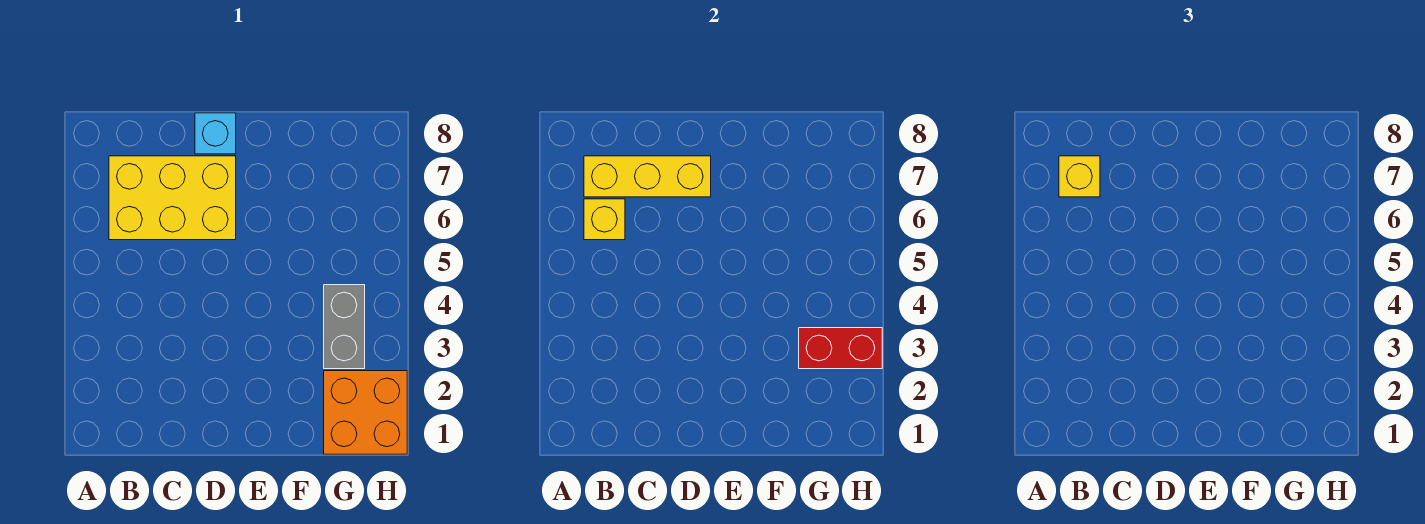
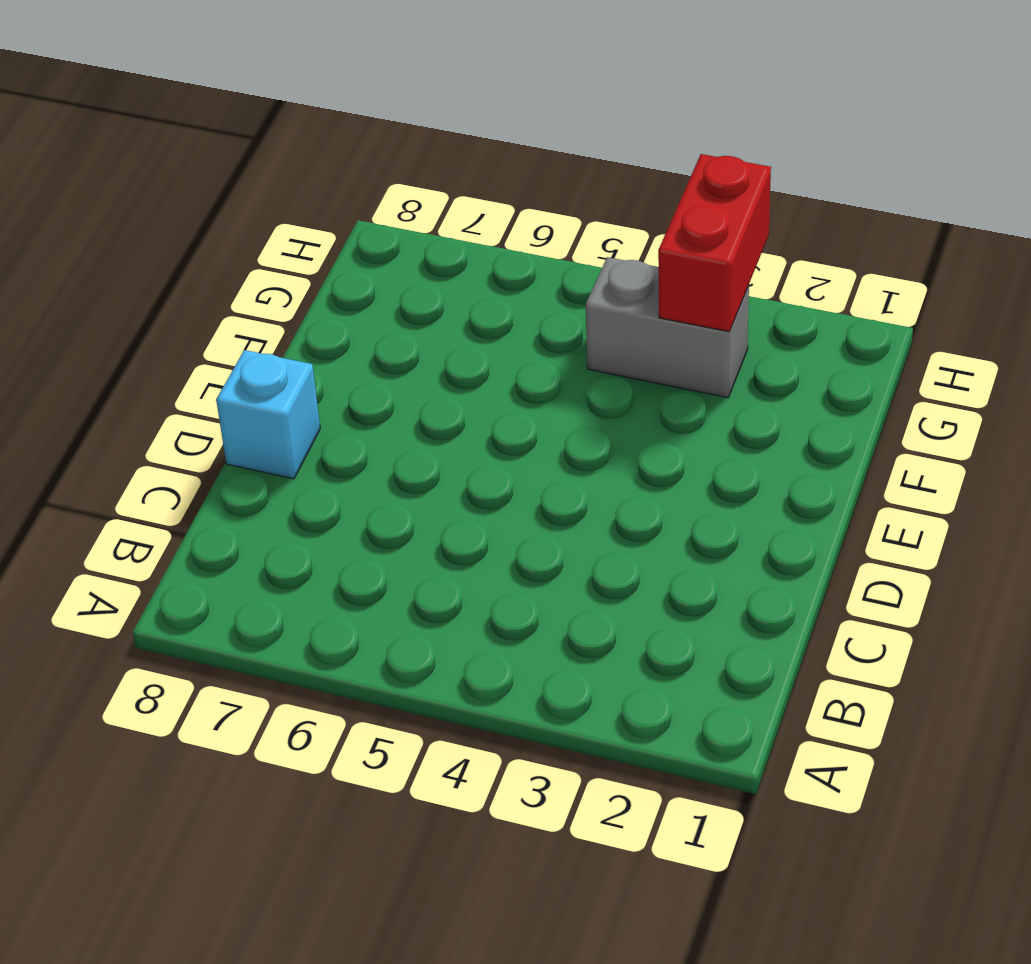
none -> yellow 2x3 brick [109,156,236,240]
none -> orange 2x2 brick [324,371,407,454]

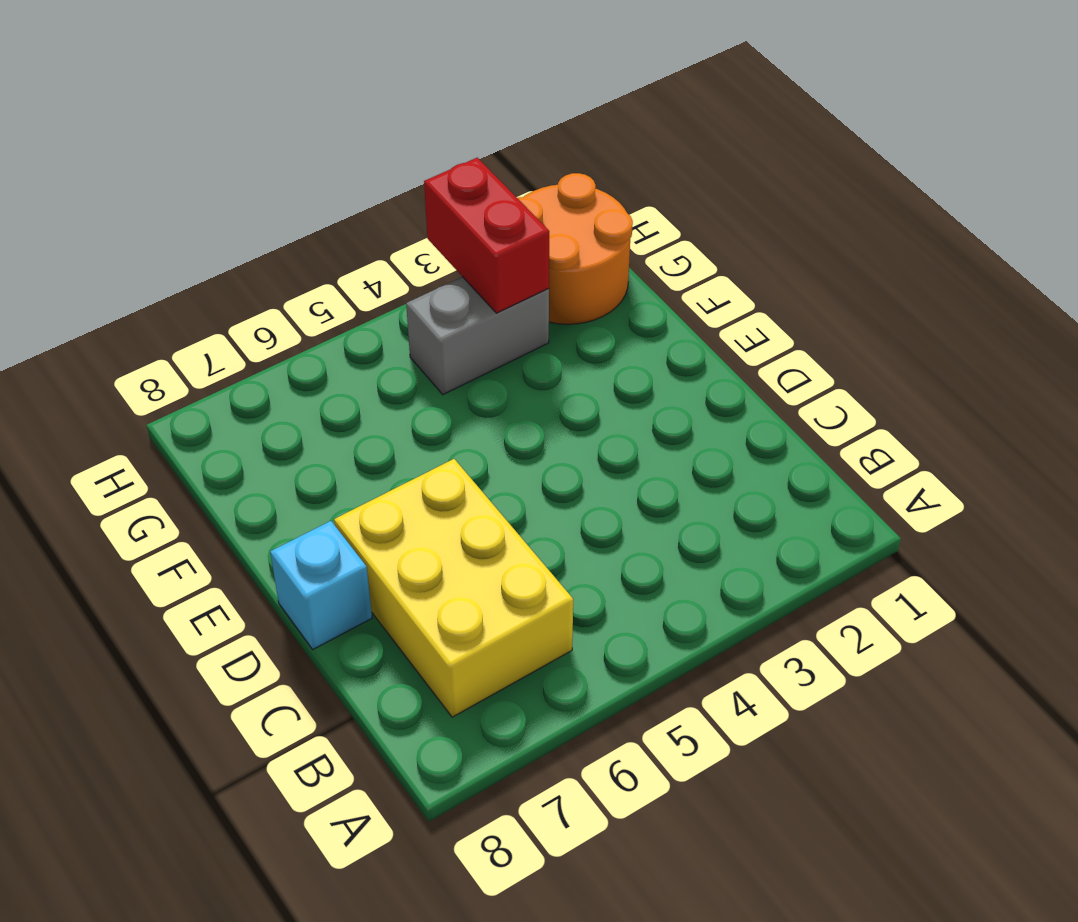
orange 2x2 round brick [518,173,633,324] -> orange 2x2 brick [324,371,407,454]
none -> yellow 1x1 brick [584,199,625,240]
none -> yellow 1x3 brick [584,156,711,197]

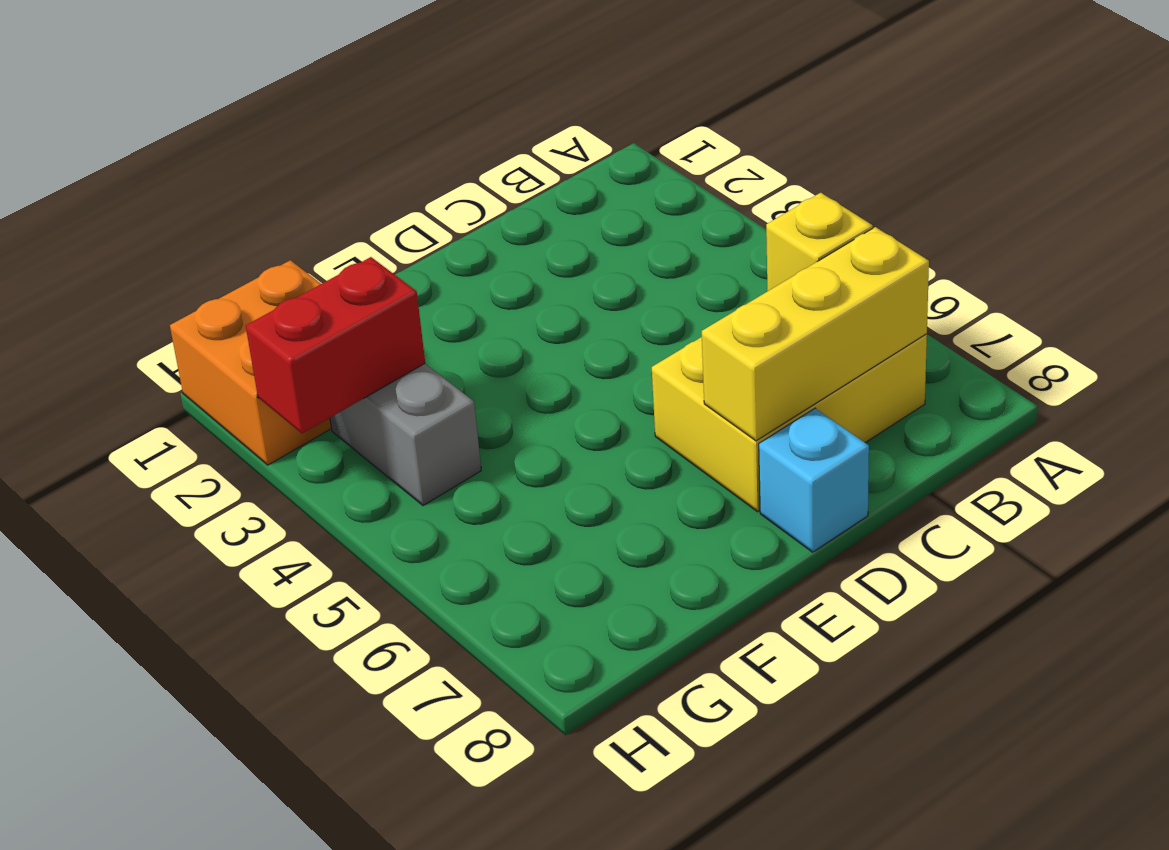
none -> yellow 1x1 brick [1059,156,1100,197]

